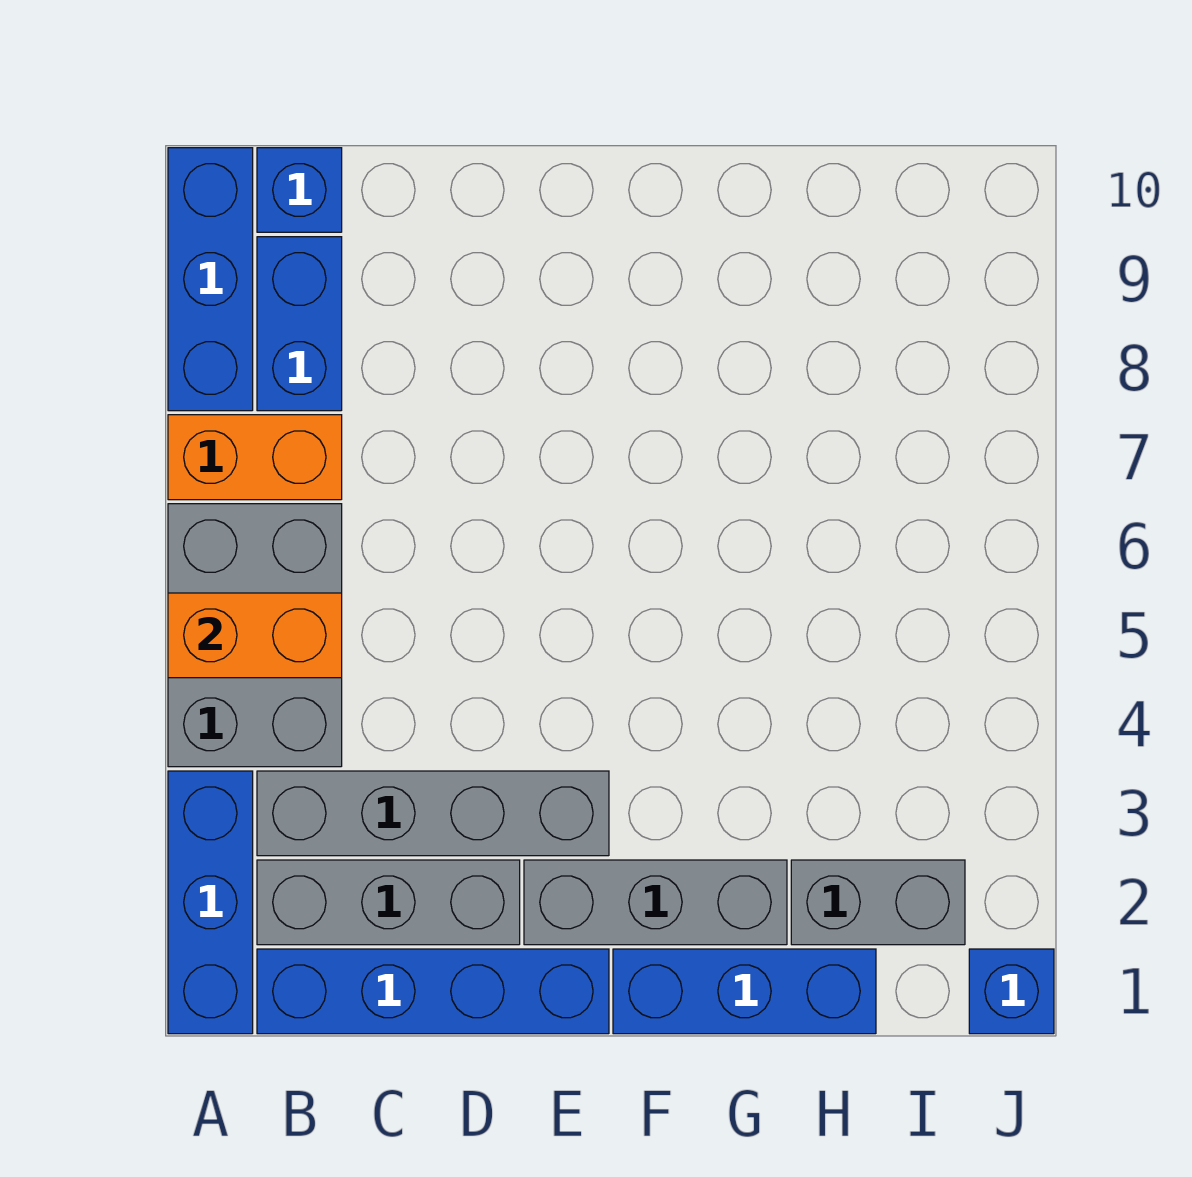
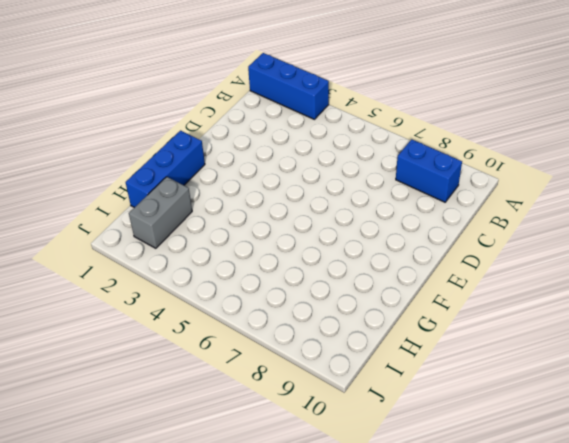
none -> grey 2x3 brick [168,504,342,767]
none -> orange 1x2 brick [168,415,342,500]
none -> blue 1x3 brick [168,148,253,411]

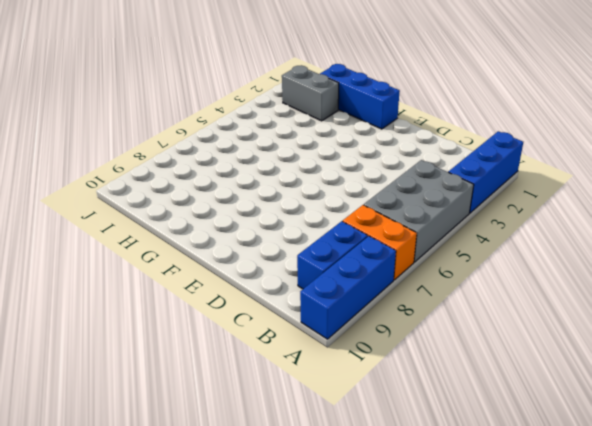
none -> blue 1x4 brick [257,949,609,1034]
none -> grey 1x3 brick [257,860,520,945]
none -> grey 1x4 brick [257,771,609,856]

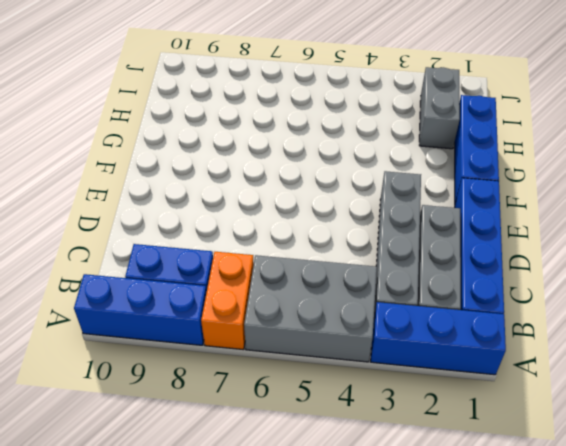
none -> blue 1x1 brick [257,148,342,232]
none -> grey 1x3 brick [524,860,787,945]
none -> blue 1x1 brick [969,949,1054,1034]

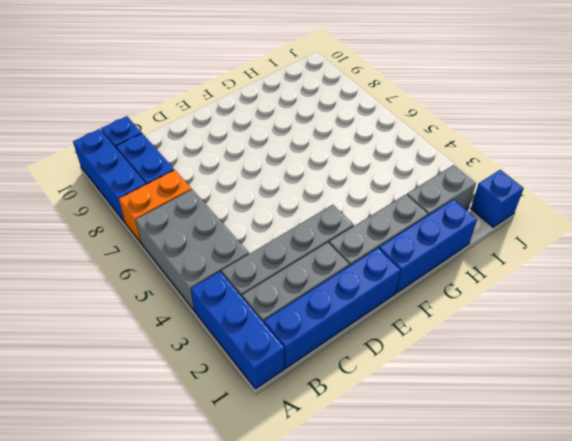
none -> orange 1x2 brick [168,593,342,678]

